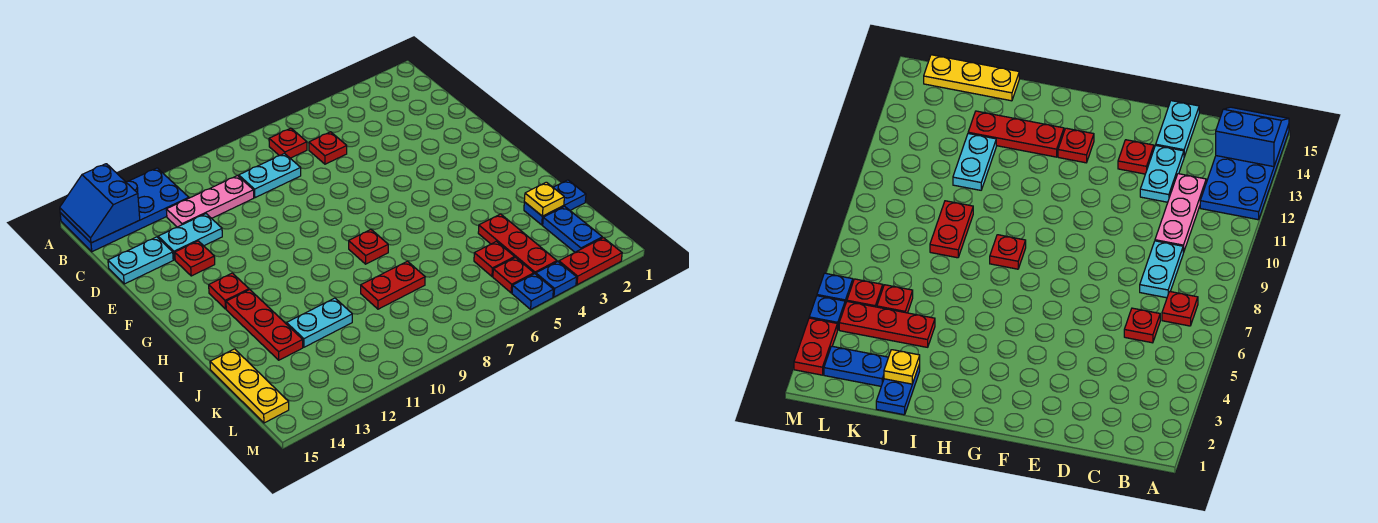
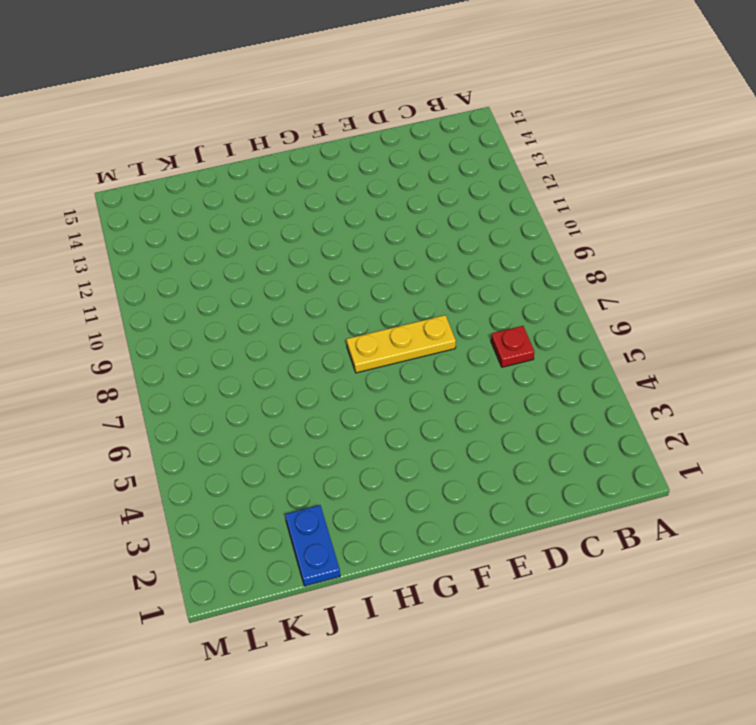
yellow 1x3 plate [346,315,456,373] -> yellow 1x3 plate moved to [210,349,289,423]
none -> blue 2x4 plate [60,168,189,252]
none -> red 1x1 plate [269,128,307,158]
none -> cyan 1x2 plate [239,154,301,198]

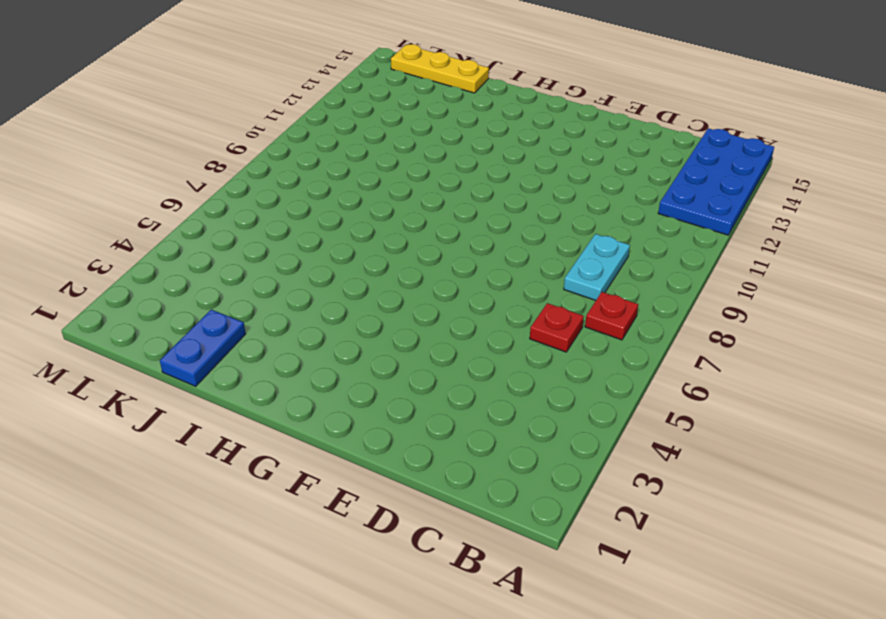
none -> pink 1x3 plate [166,176,254,227]
none -> cyan 1x2 plate [158,214,222,260]
none -> cyan 1x2 plate [108,237,173,284]

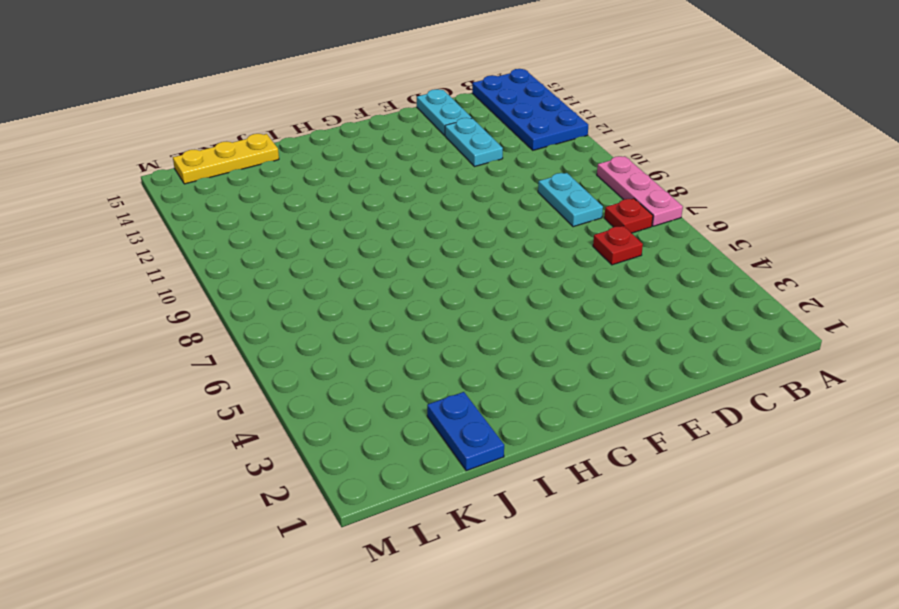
pink 1x3 plate [597,156,683,226] -> pink 1x3 plate moved to [166,176,254,227]
none -> red 1x1 plate [175,241,215,276]
none -> red 1x1 plate [209,273,249,309]
none -> red 1x1 plate [349,230,388,264]

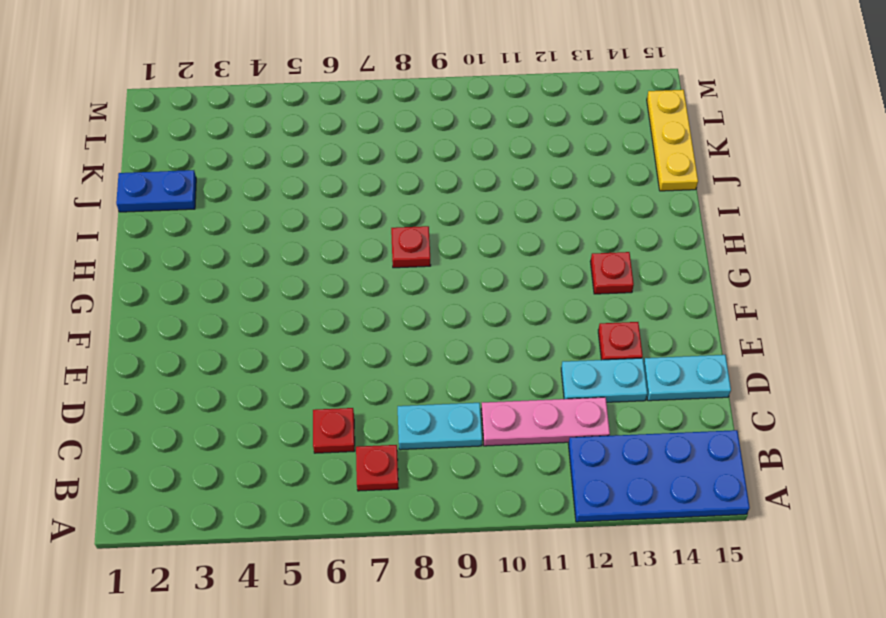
none -> red 1x3 plate [226,290,303,360]
none -> red 1x3 plate [478,214,557,274]
none -> red 1x2 plate [361,261,425,309]

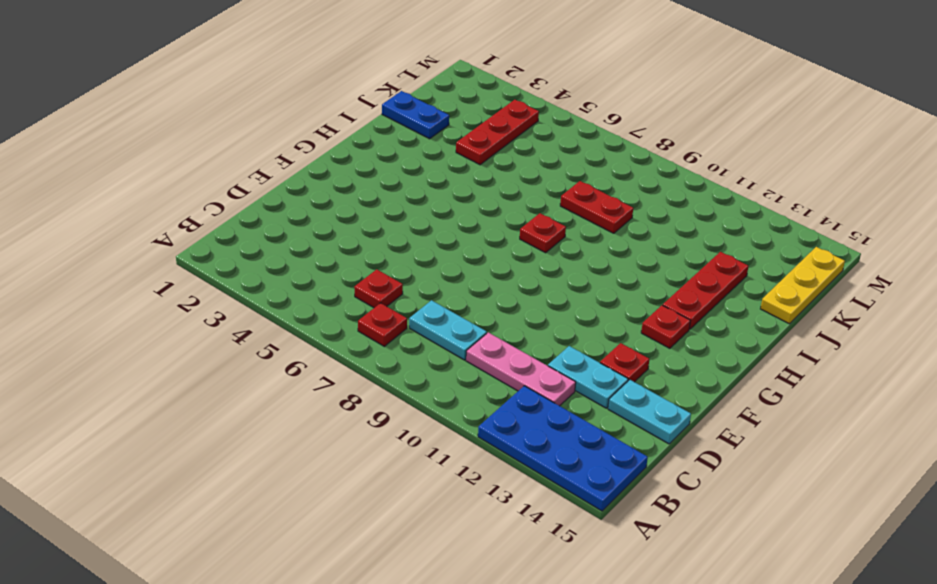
none -> cyan 1x2 plate [287,298,352,347]
none -> blue 1x2 plate [543,206,602,252]
none -> red 1x1 plate [474,241,515,276]

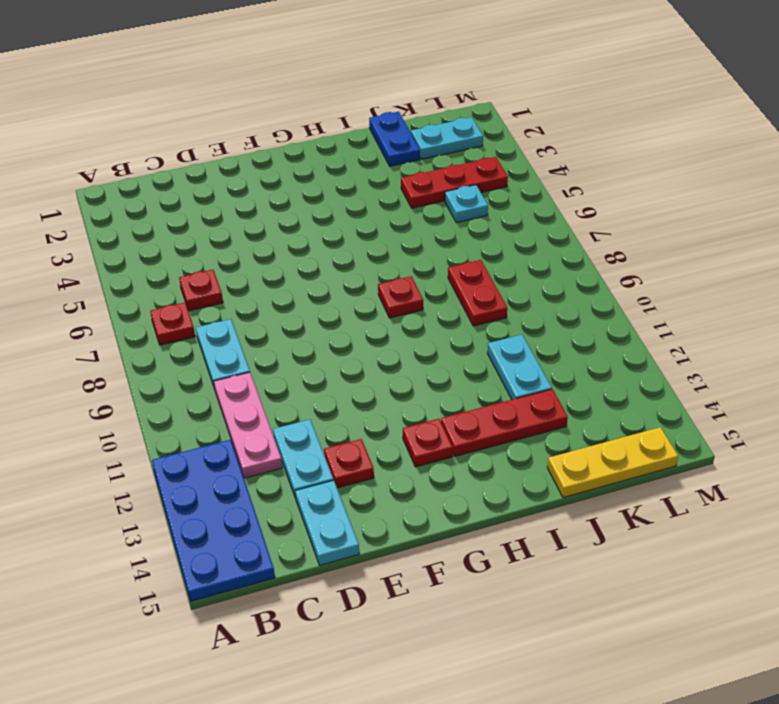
cyan 1x2 plate [411,117,483,159] -> blue 1x2 plate [543,206,602,252]
cyan 1x1 plate [445,185,488,223] -> red 1x1 plate [474,241,515,276]
none -> red 1x1 plate [493,258,534,293]
none -> red 1x2 plate [559,238,622,285]
none -> blue 1x1 plate [536,262,577,297]

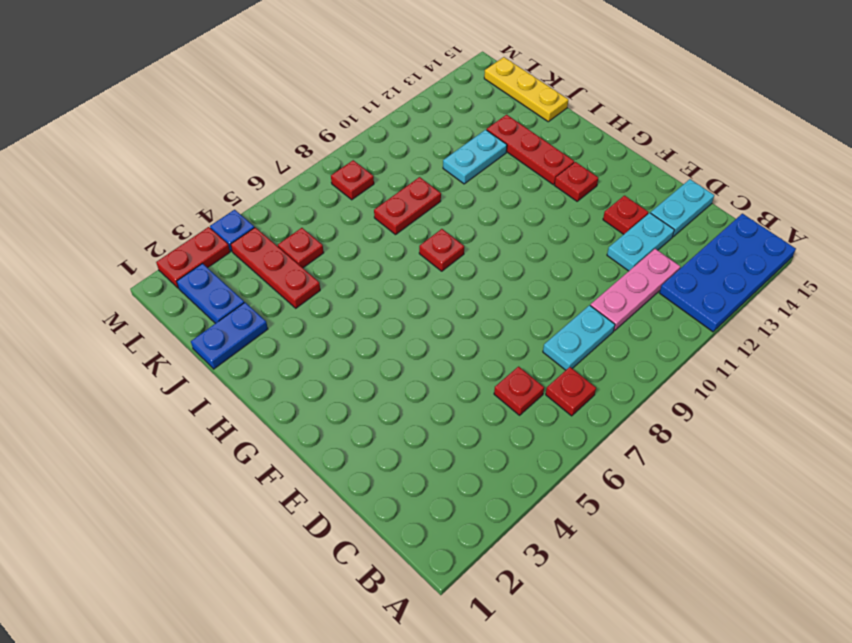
red 1x1 plate [331,160,374,200] -> red 1x1 plate moved to [493,258,534,293]
none -> blue 1x1 plate [512,274,553,309]
none -> blue 2x2 slope [60,164,140,243]
none -> yellow 1x1 plate [524,182,564,216]

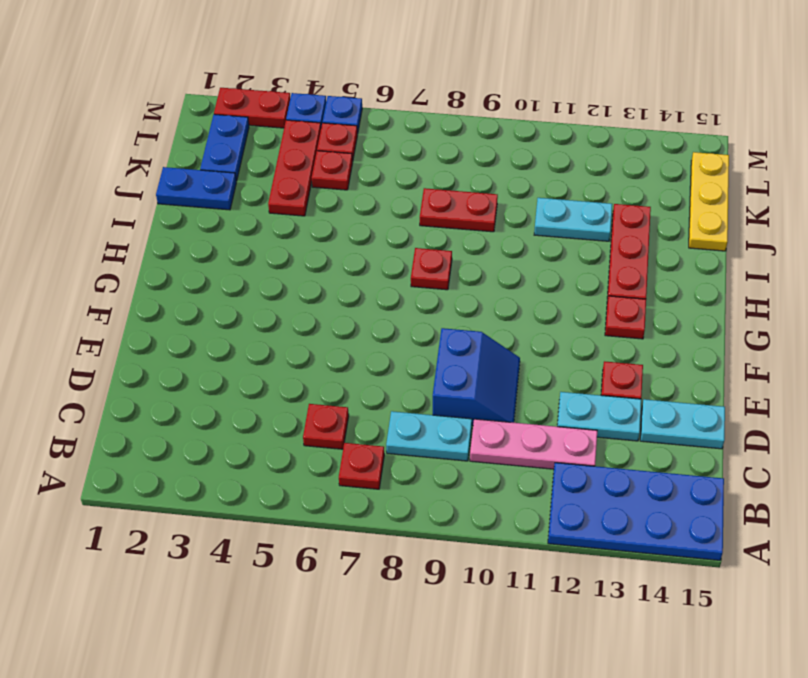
blue 2x2 slope [433,328,520,426] -> blue 2x2 slope moved to [60,164,140,243]
none -> yellow 1x1 plate [524,182,564,216]

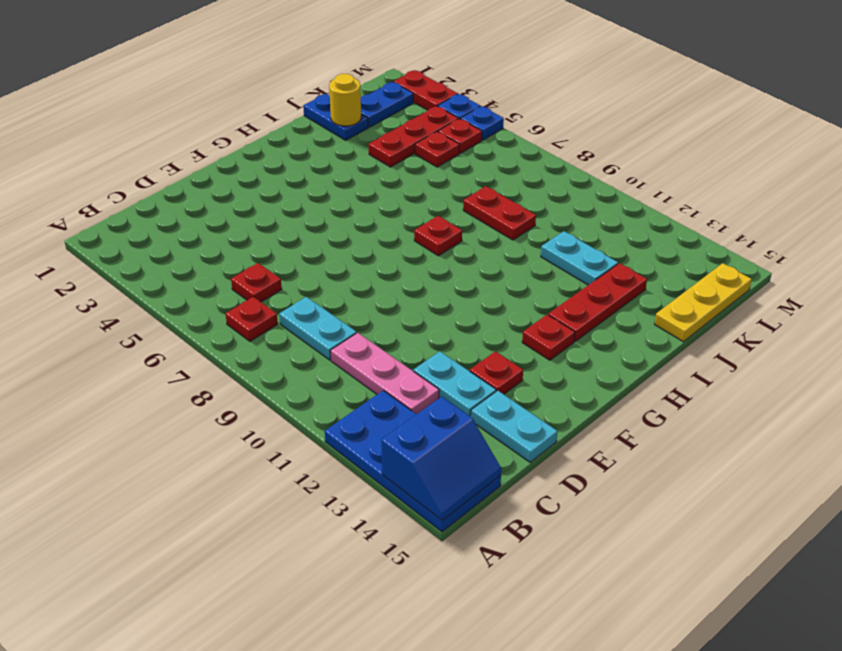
yellow 1x1 round brick [329,74,361,126] -> yellow 1x1 plate [524,182,564,216]

